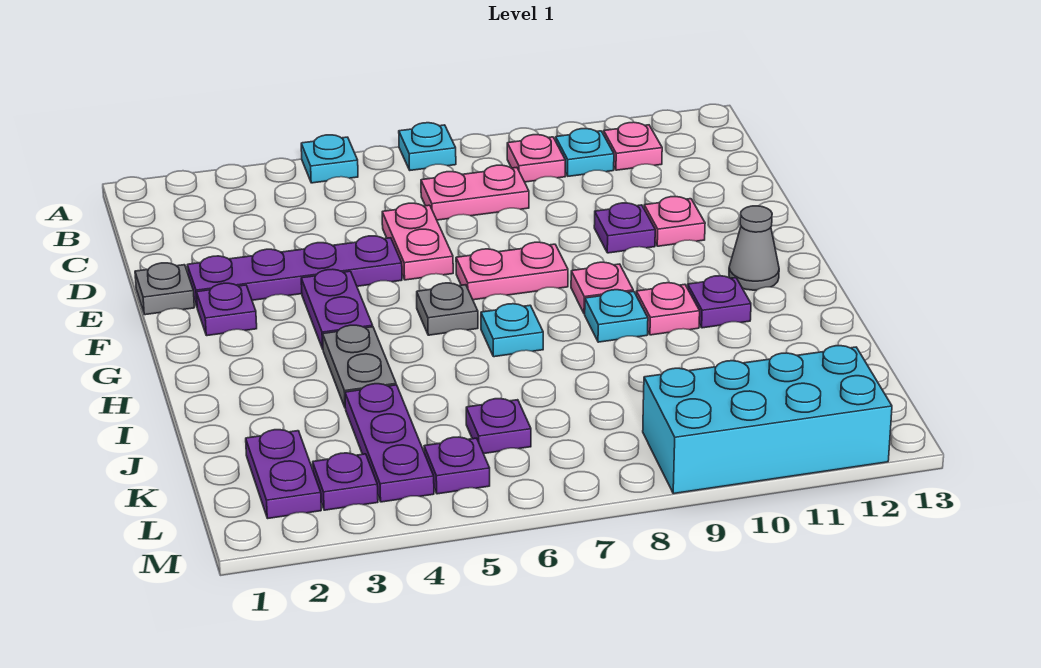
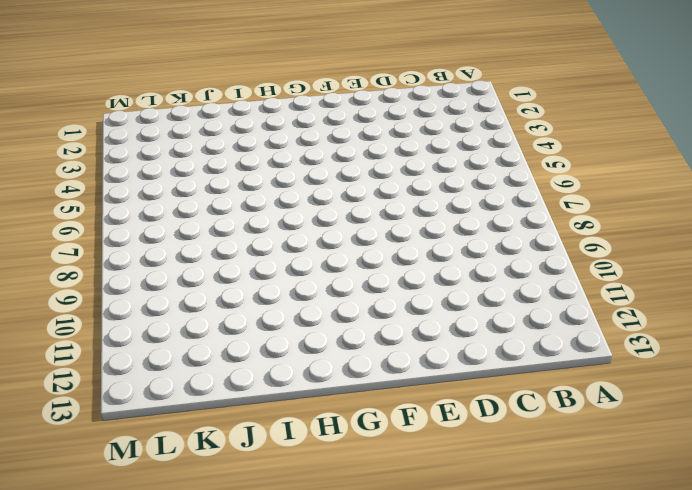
none -> cyan 1x1 plate [301,135,358,183]
none -> cyan 1x1 plate [399,123,456,170]
none -> pink 1x1 plate [507,135,565,182]

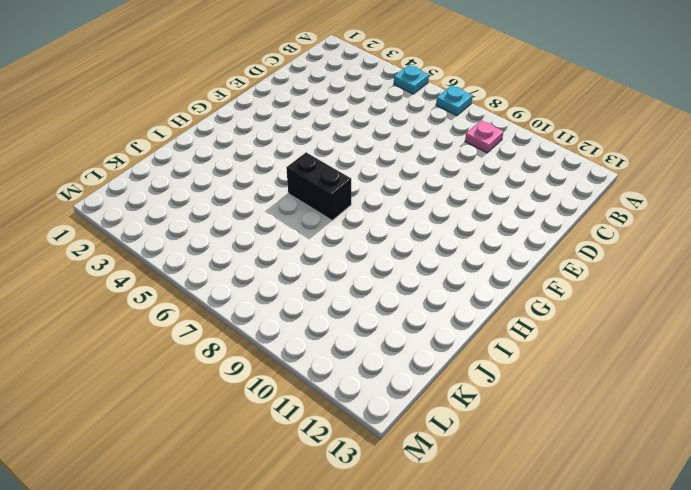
black 1x2 brick [286,152,351,220] -> cyan 1x1 plate [481,304,543,357]
none -> cyan 1x1 plate [556,129,614,176]
none -> pink 1x1 plate [604,122,662,170]
none -> pink 1x2 plate [421,165,529,220]

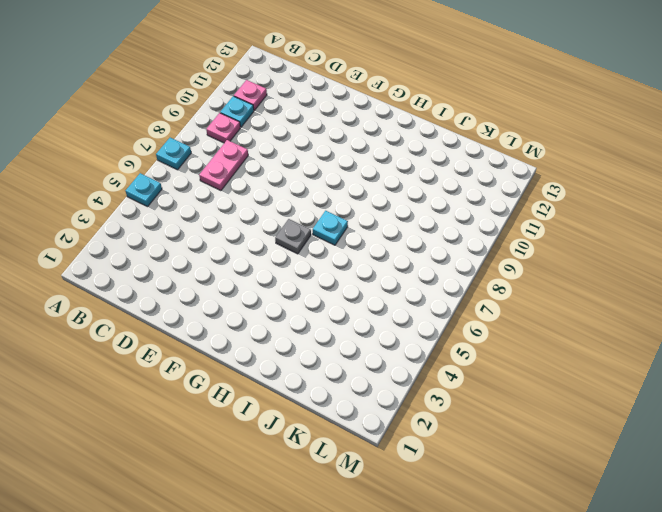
none -> pink 1x2 plate [382,203,453,280]
none -> grey 1x1 plate [135,263,194,315]
none -> purple 1x4 plate [187,236,402,306]

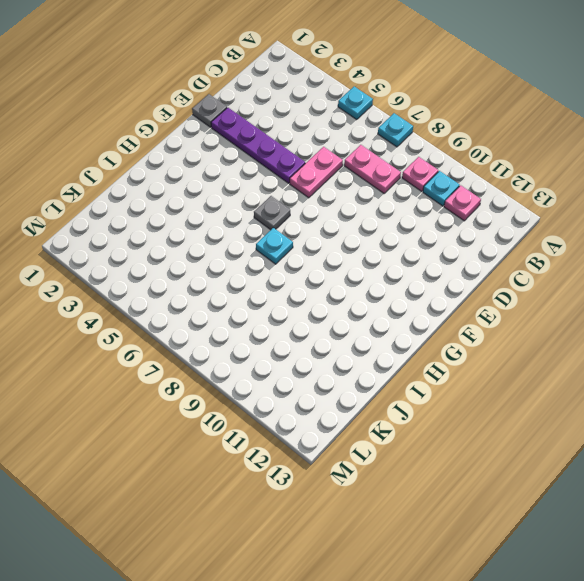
none -> purple 1x1 plate [594,203,655,253]
none -> pink 1x1 plate [644,197,705,246]
none -> purple 1x1 plate [197,283,257,336]

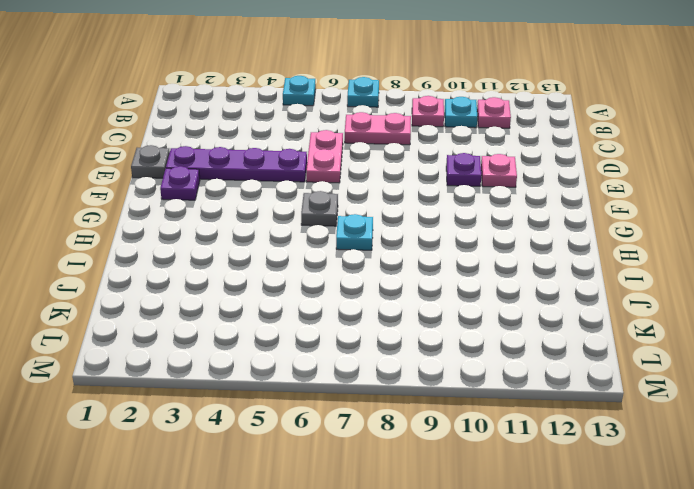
none -> purple 1x2 plate [301,269,373,349]
none -> pink 1x2 plate [456,242,568,300]
none -> pink 1x1 plate [571,262,633,314]

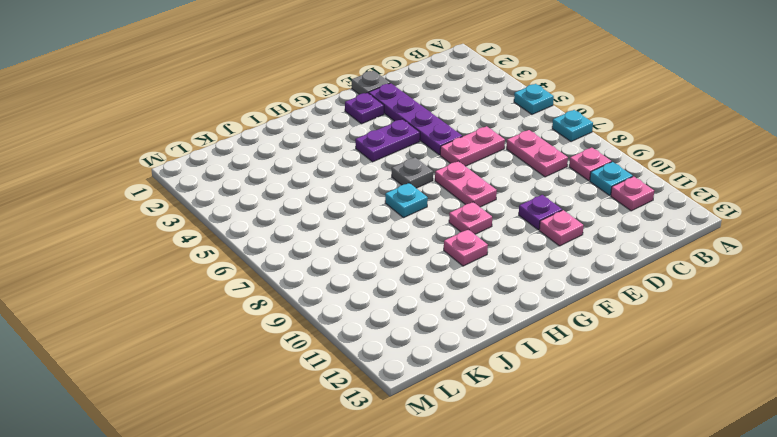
none -> grey 1x1 cone [729,206,779,290]
none -> grey 1x2 plate [323,325,396,407]
none -> cyan 1x1 plate [585,290,648,342]

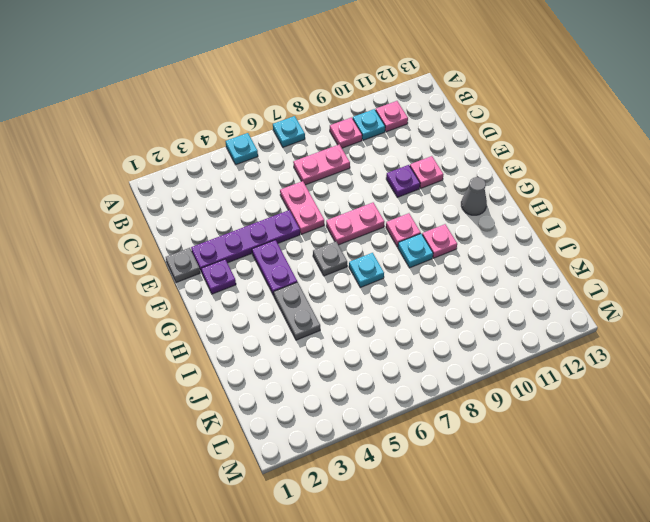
none -> purple 1x1 plate [688,276,751,328]
none -> purple 1x3 plate [345,384,434,502]
none -> purple 1x2 plate [246,430,321,518]

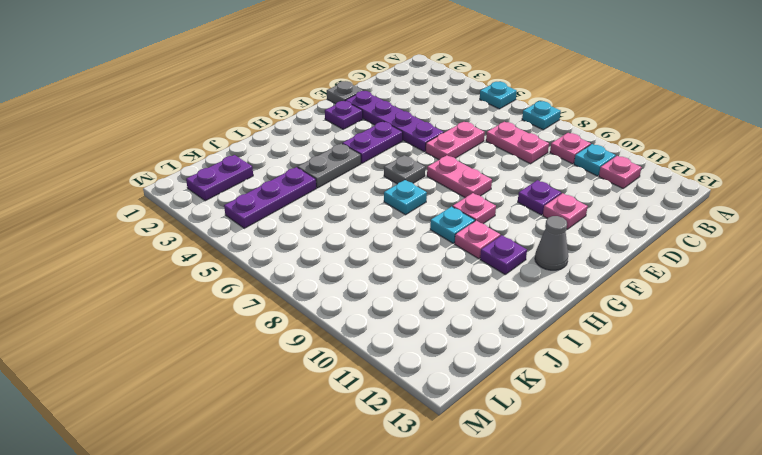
none -> purple 1x1 plate [466,398,531,454]
none -> purple 1x1 plate [313,453,378,510]
none -> purple 1x1 plate [424,437,490,494]

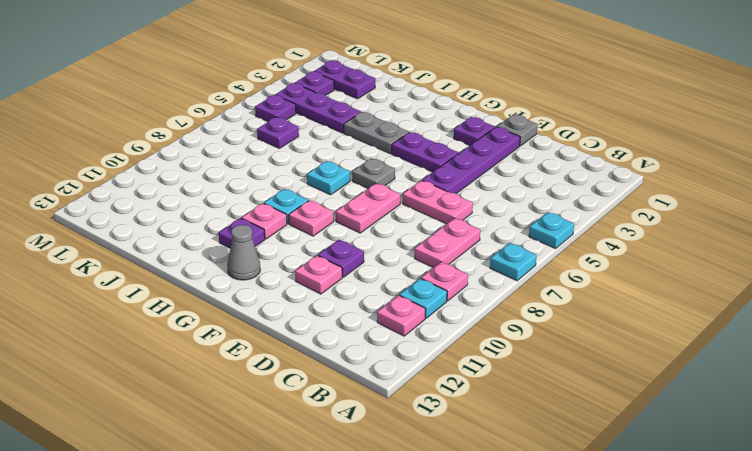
none -> cyan 2x4 brick [643,346,892,494]

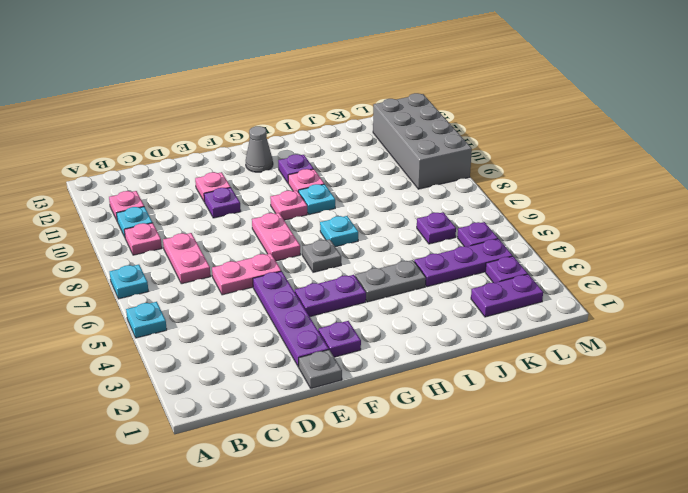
grey 2x4 brick [373,93,472,189] -> cyan 2x4 brick [643,346,892,494]

